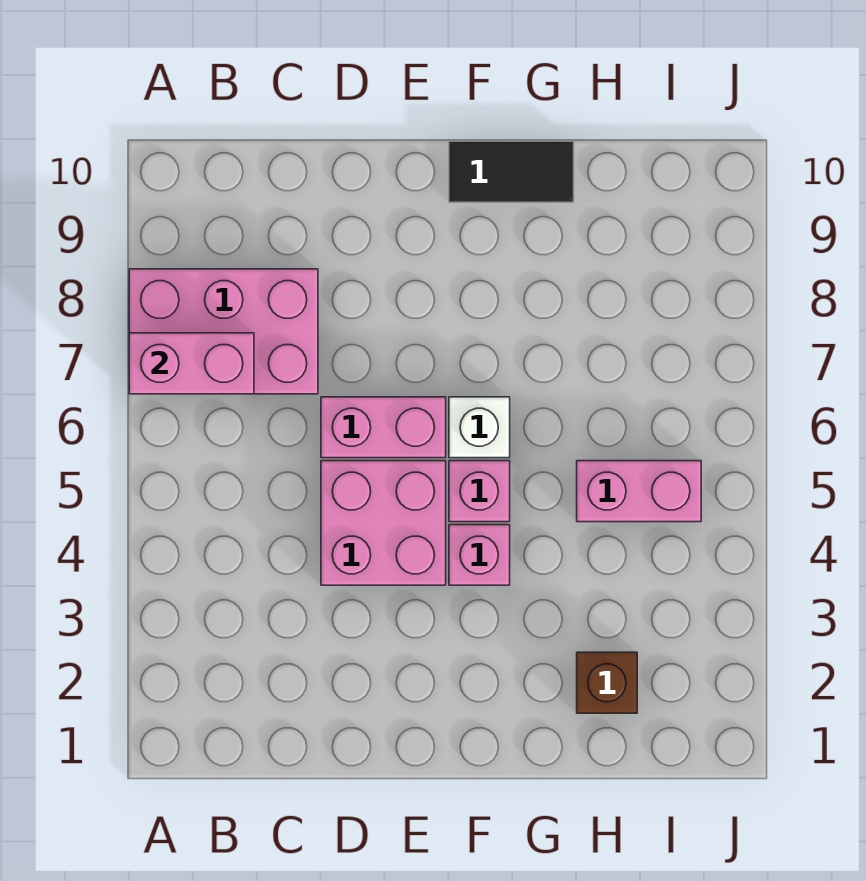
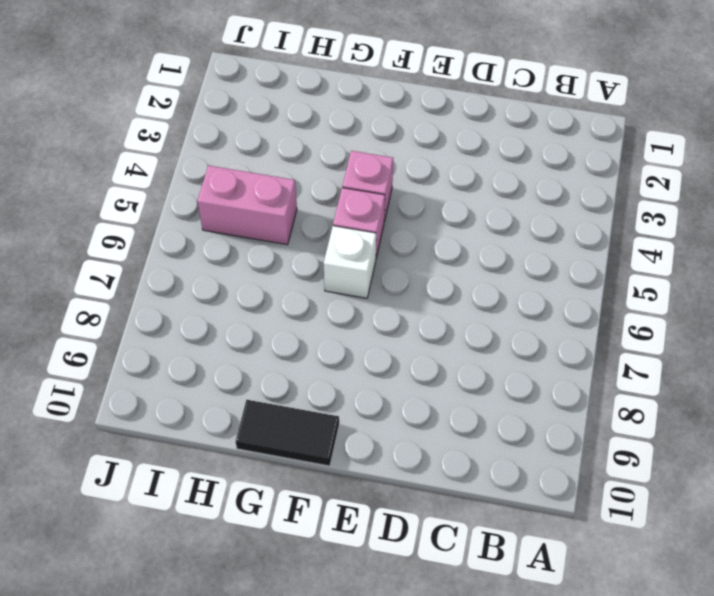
none -> pink 2x3 brick [129,269,318,394]
none -> pink 2x2 brick [321,461,446,585]

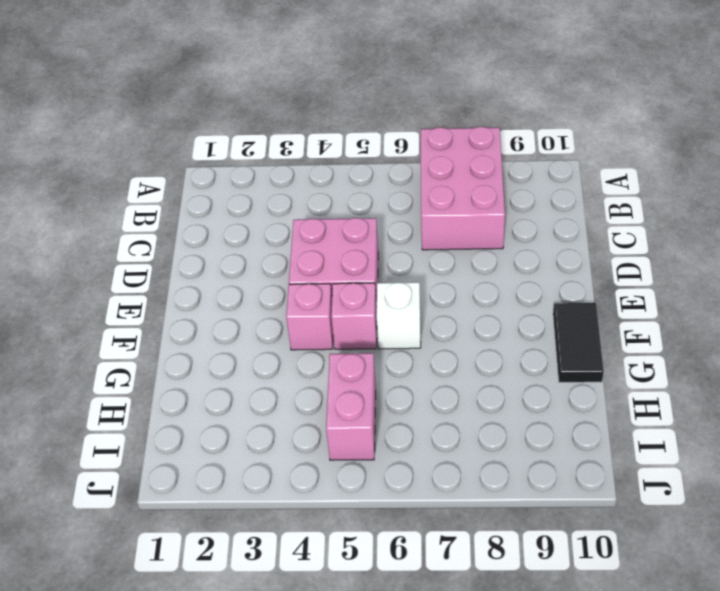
none -> pink 1x2 brick [321,397,446,458]
none -> brown 1x1 brick [577,652,637,713]

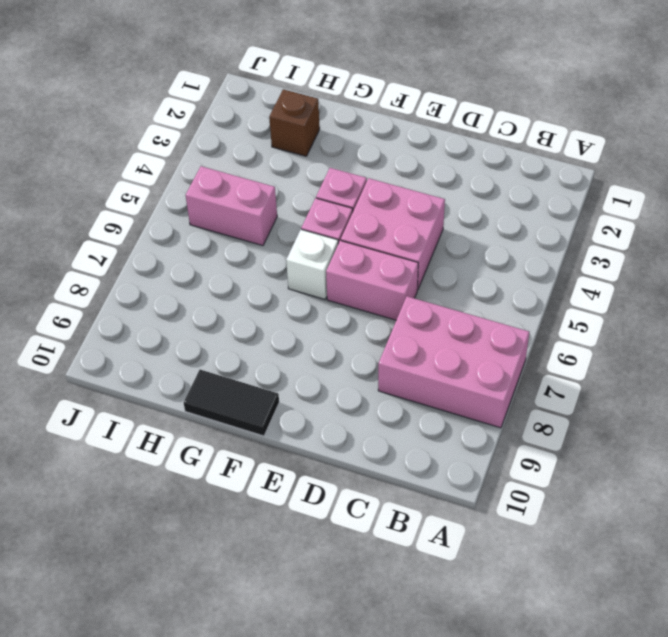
none -> pink 1x2 brick [129,333,254,394]

